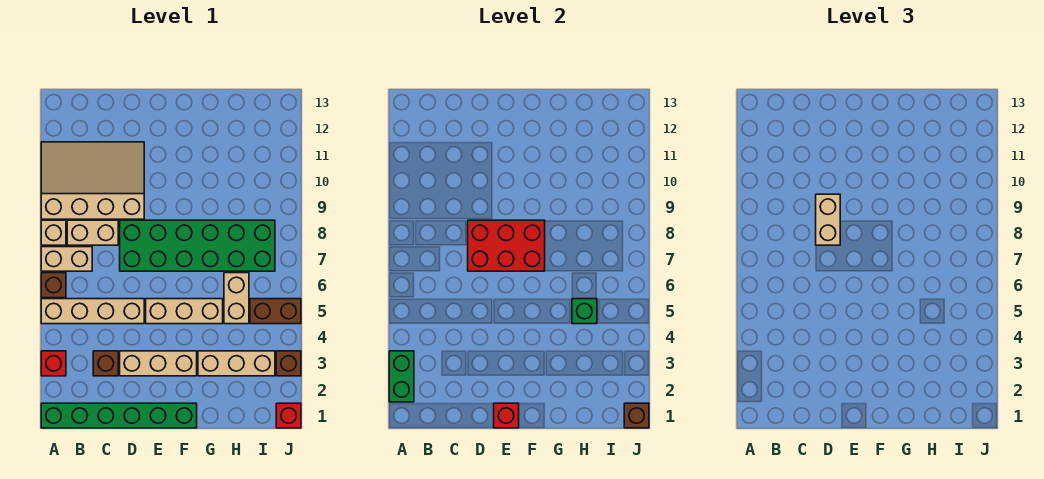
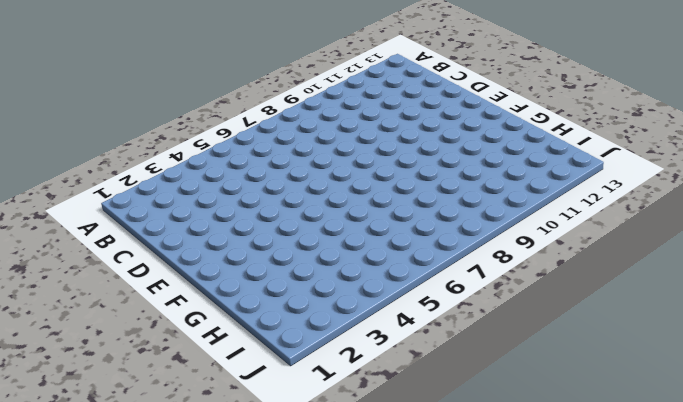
none -> green 1x6 brick [41,403,197,428]
none -> red 1x1 brick [41,351,66,376]
none -> tan 1x4 brick [41,299,144,324]

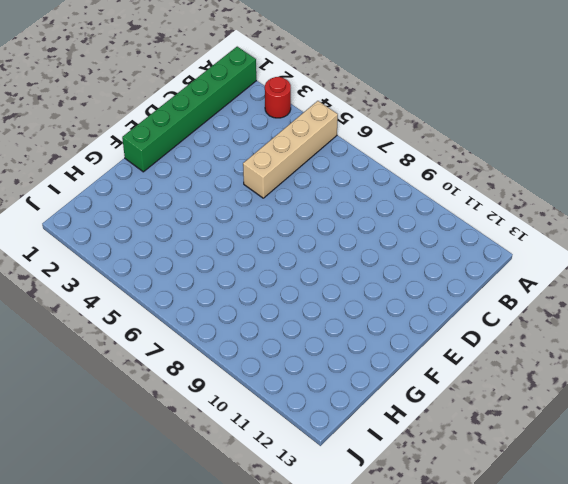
red 1x1 round brick [265,77,291,118] -> red 1x1 brick [41,351,66,376]
none -> brown 1x1 brick [41,273,66,298]
none -> tan 1x2 brick [41,247,92,271]
none -> tan 1x1 brick [41,220,66,245]

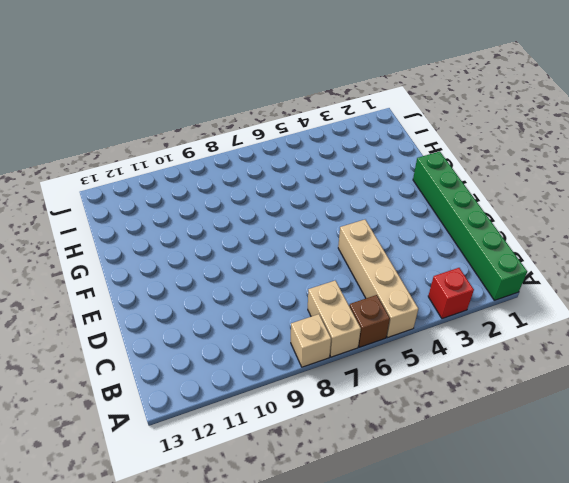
none -> tan 3x4 slope [41,142,144,219]
none -> tan 1x2 brick [67,220,118,245]
none -> brown 1x1 brick [93,351,118,376]

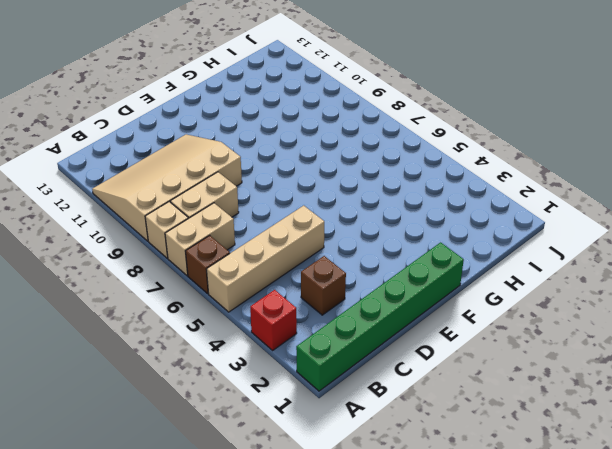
none -> tan 1x3 brick [120,351,197,376]
none -> green 2x6 brick [120,220,275,271]
none -> tan 1x3 brick [146,299,223,324]

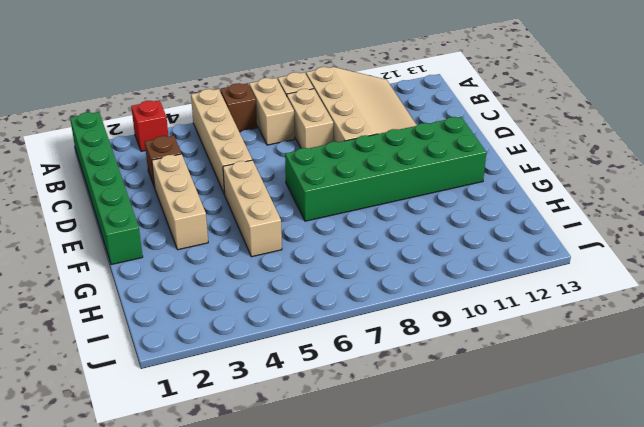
green 2x6 brick [285,117,486,221] -> green 2x6 brick turned to [120,220,275,271]
none -> tan 1x3 brick [198,351,275,376]
none -> tan 1x2 brick [224,273,249,324]
none -> brown 1x2 brick [250,299,301,324]

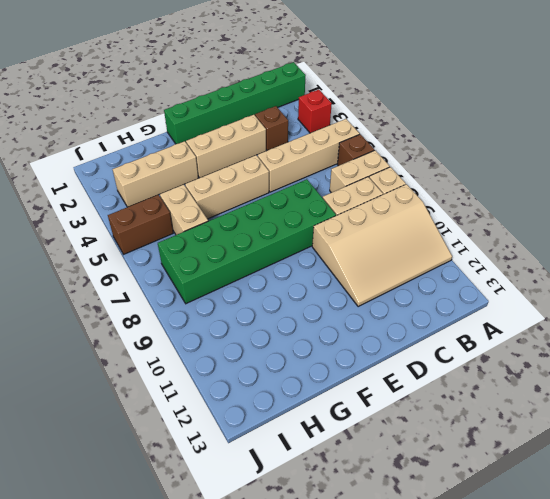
none -> red 1x1 brick [276,403,301,428]
none -> brown 1x1 brick [276,351,301,376]
none -> green 1x2 brick [389,351,414,402]

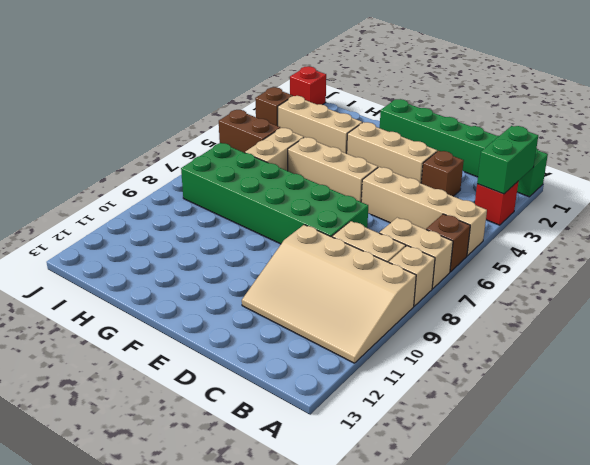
none -> red 2x3 brick [468,220,545,271]
none -> red 1x1 brick [494,403,519,428]
none -> green 1x1 brick [572,299,597,324]

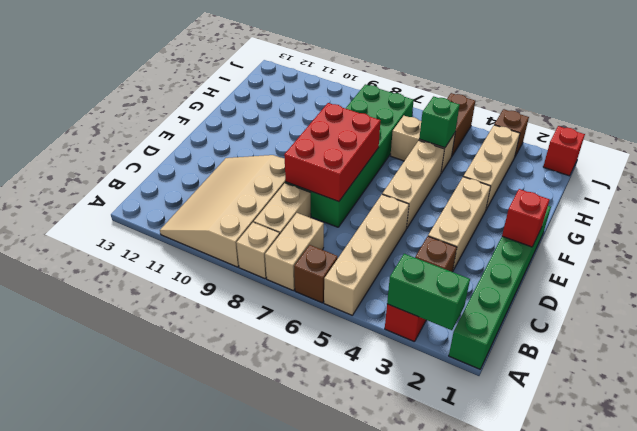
none -> brown 1x1 brick [624,403,649,428]
none -> tan 1x2 brick [816,194,840,245]

